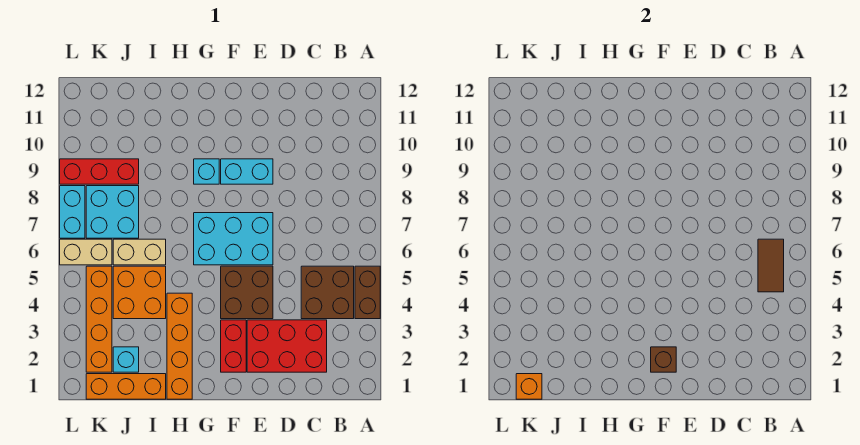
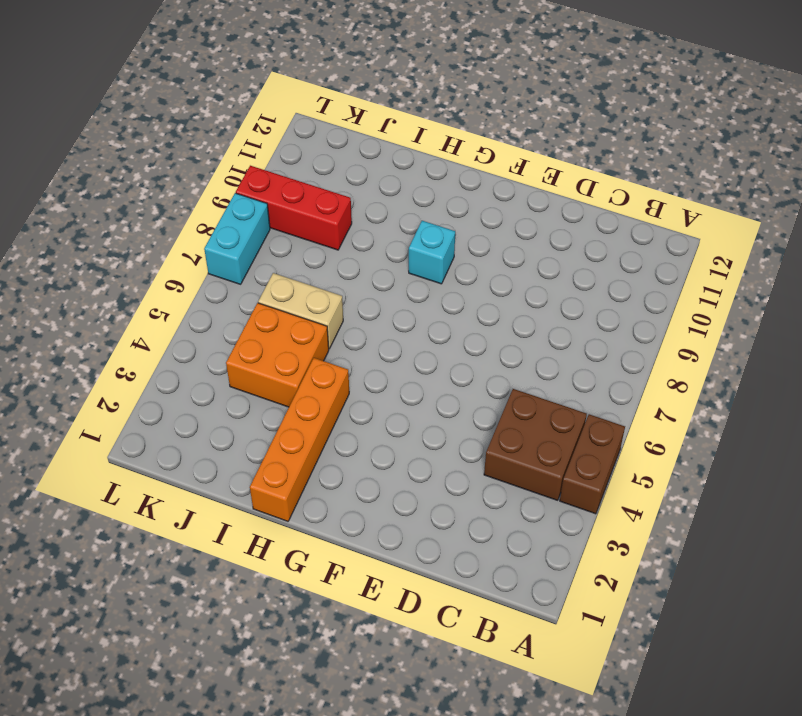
none -> red 2x3 brick [247,320,327,372]
none -> brown 2x2 brick [221,266,273,319]
none -> cyan 2x3 brick [194,213,273,265]

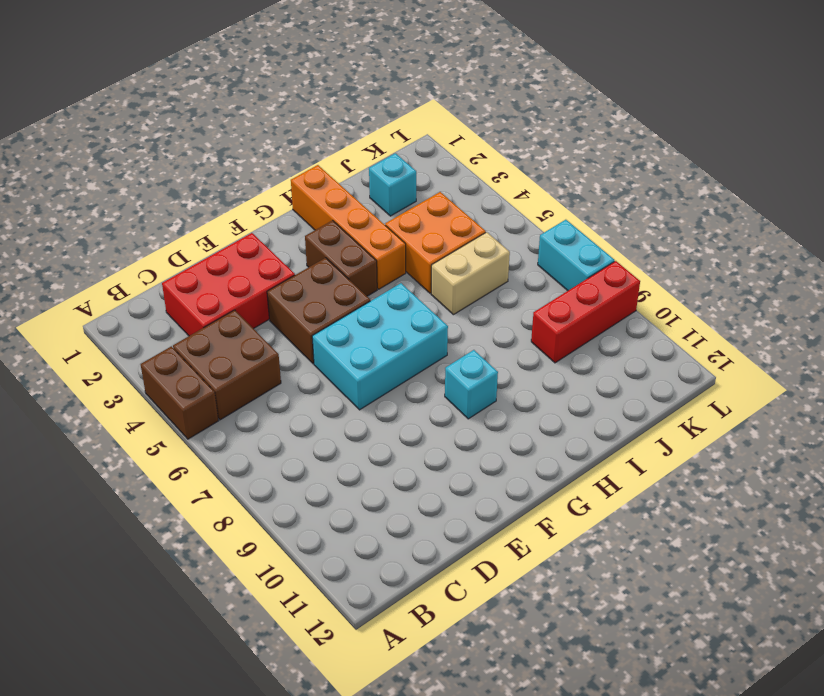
brown 1x2 brick [305,220,377,296] -> none
none -> cyan 1x2 brick [221,159,273,184]
none -> red 1x2 brick [221,320,246,372]
none -> orange 1x3 brick [86,374,166,399]

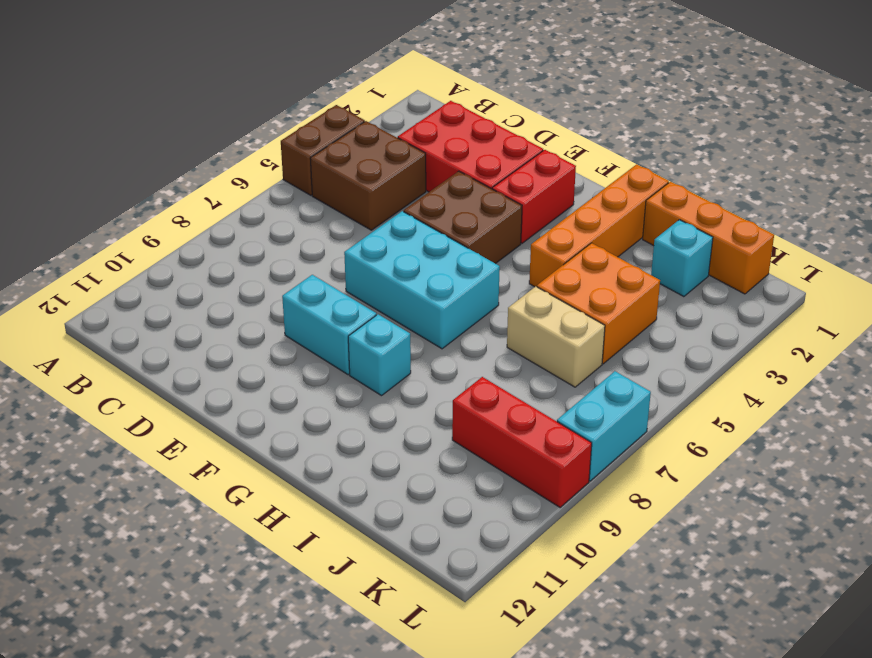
none -> cyan 2x2 brick [86,186,139,238]
none -> orange 1x4 brick [86,266,112,372]
none -> tan 1x2 brick [60,239,112,265]

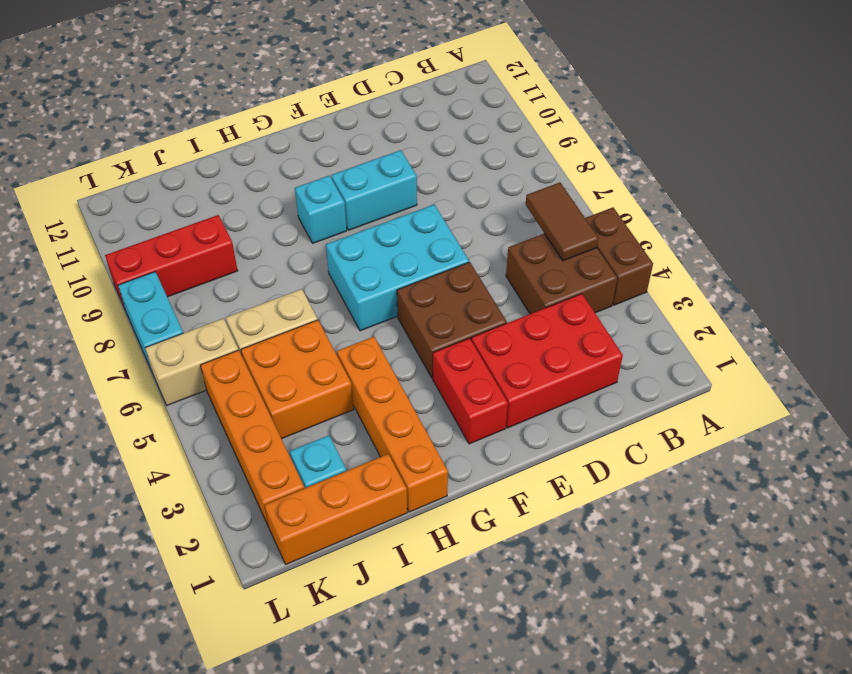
none -> cyan 2x2 brick [86,186,139,238]
none -> brown 1x1 brick [651,347,676,372]
none -> orange 1x1 brick [516,374,542,399]

